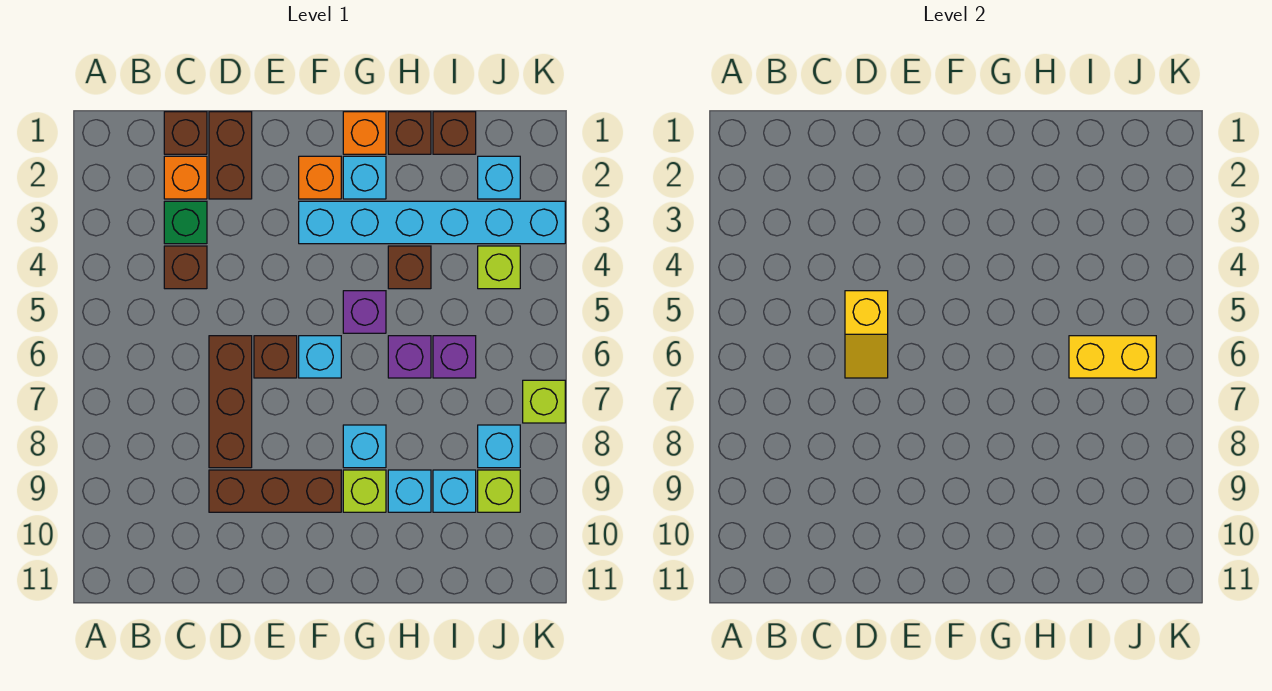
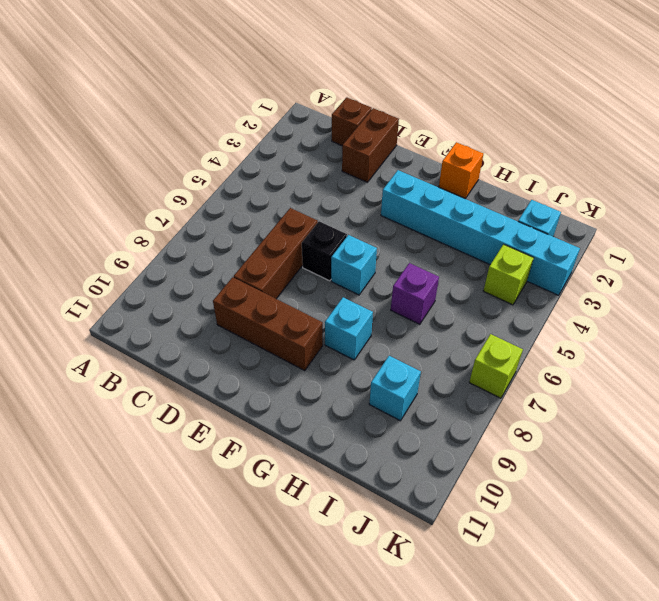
black 1x1 brick [302,221,347,281] -> brown 1x1 brick [254,336,297,378]
none -> orange 1x1 brick [164,156,207,199]
none -> green 1x1 brick [164,201,207,244]
none -> brown 1x1 brick [164,246,207,289]
none -> orange 1x1 brick [299,156,341,199]

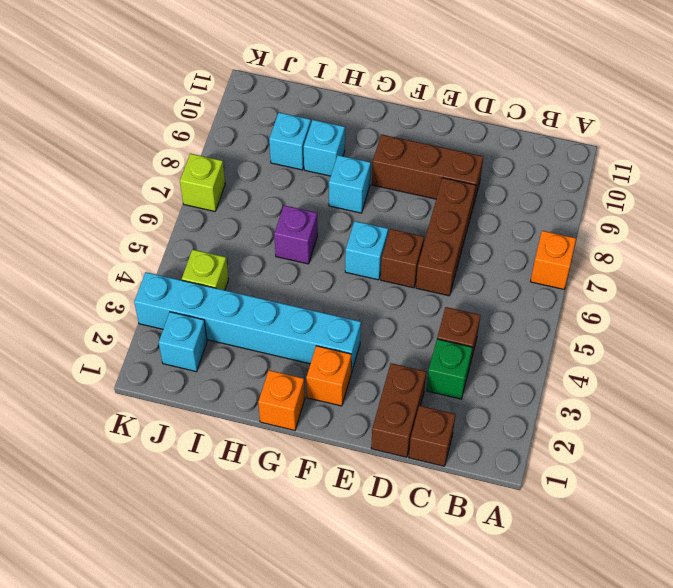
orange 1x1 brick [530,231,576,289] -> orange 1x1 brick moved to [164,156,207,199]
none -> cyan 1x1 brick [343,156,386,199]
none -> purple 1x1 brick [343,291,386,333]
none -> lime 1x1 brick [343,470,386,512]
none -> brown 1x1 brick [388,112,431,154]

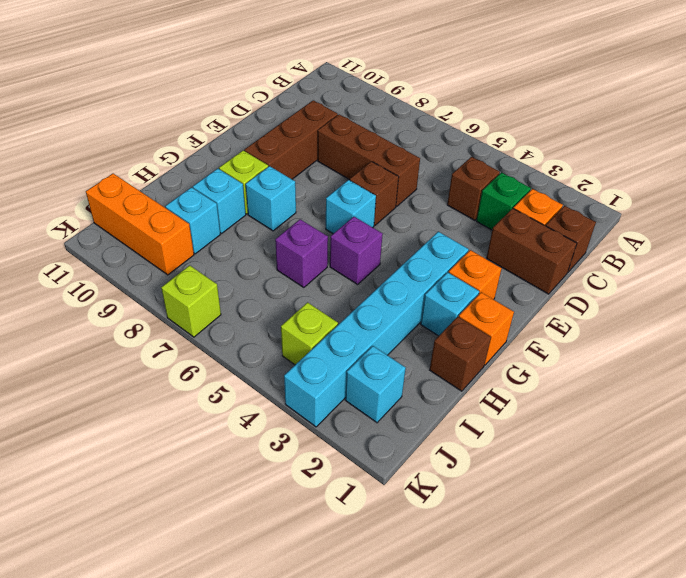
orange 1x3 brick [86,174,194,275] -> lime 1x1 brick [478,470,520,512]
none -> brown 1x1 brick [388,246,431,289]
none -> brown 1x1 brick [433,112,476,154]
none -> purple 1x1 brick [433,336,476,378]
none -> cyan 1x1 brick [478,425,520,468]

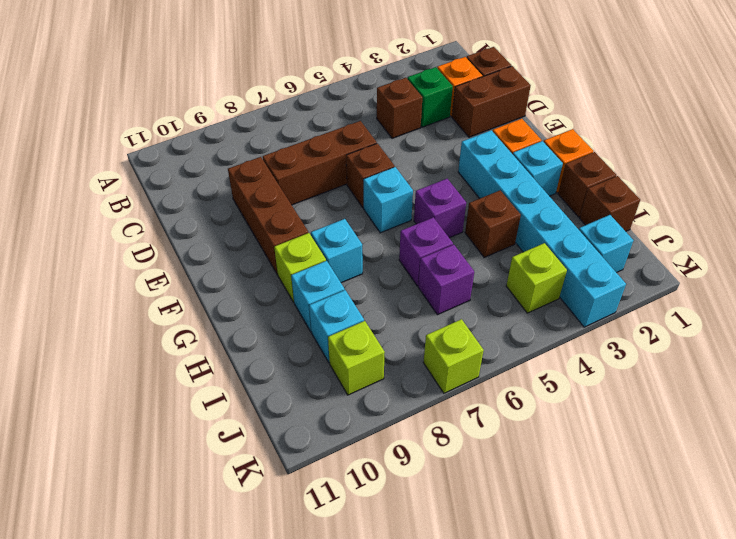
none -> cyan 1x1 brick [478,425,520,468]
none -> yellow 1x2 slope [845,291,888,378]
none -> yellow 1x2 brick [1069,336,1156,378]

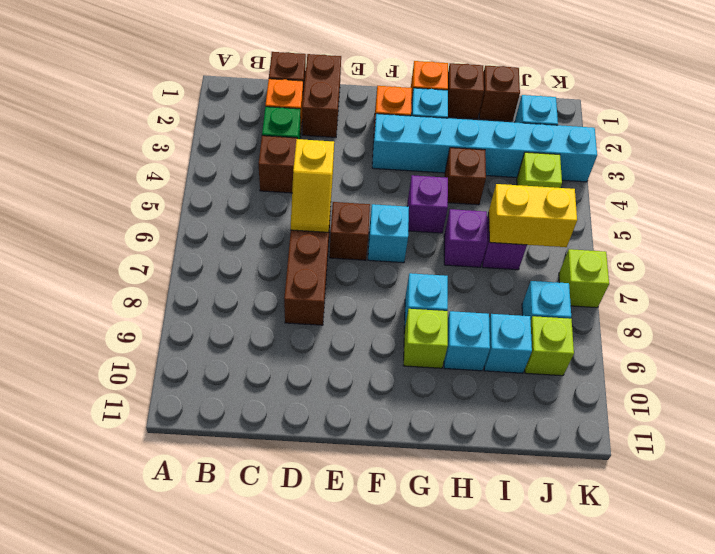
none -> brown 1x3 brick [209,470,341,512]

